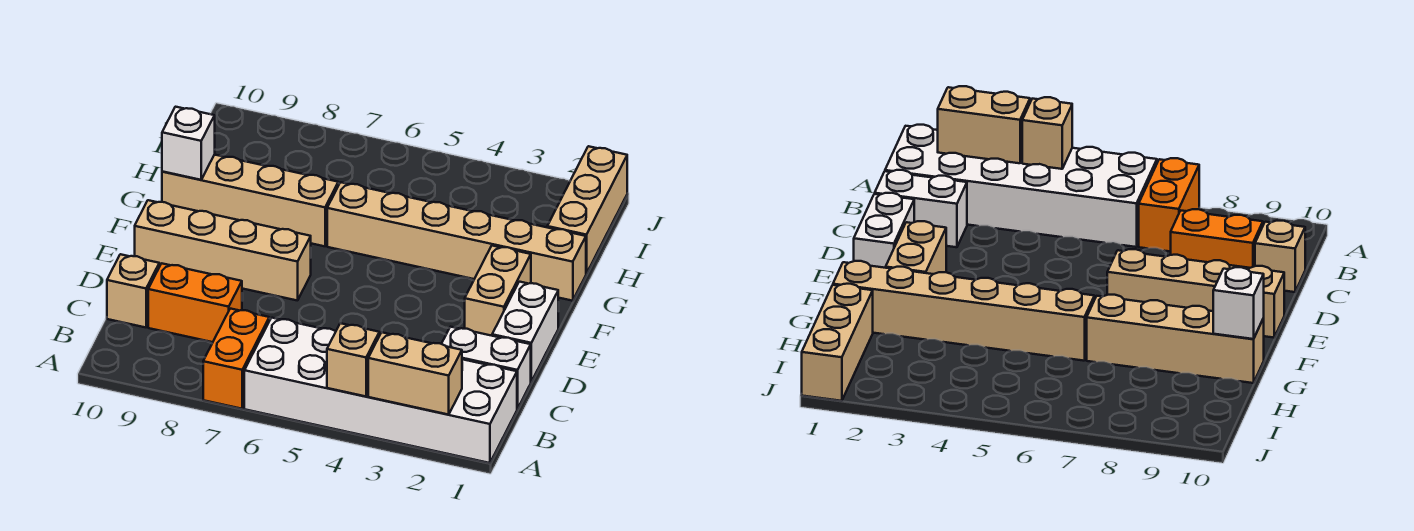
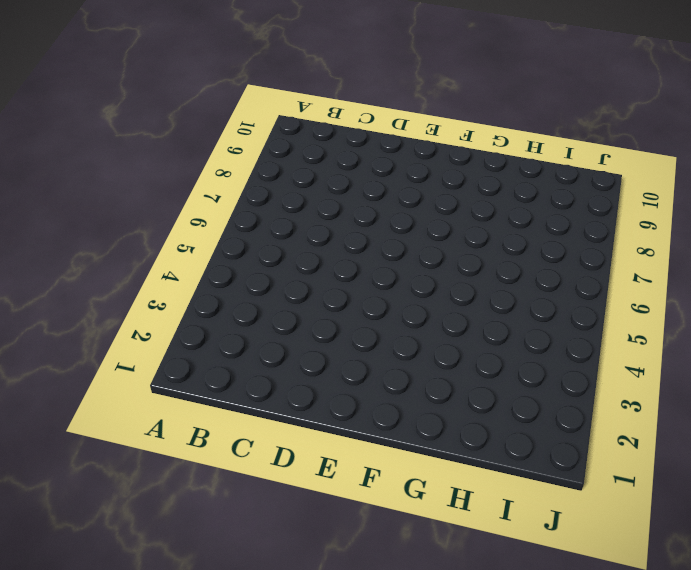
none -> white 2x6 brick [244,318,517,463]
none -> orange 1x2 brick [203,309,269,409]
none -> white 1x2 brick [442,327,531,409]

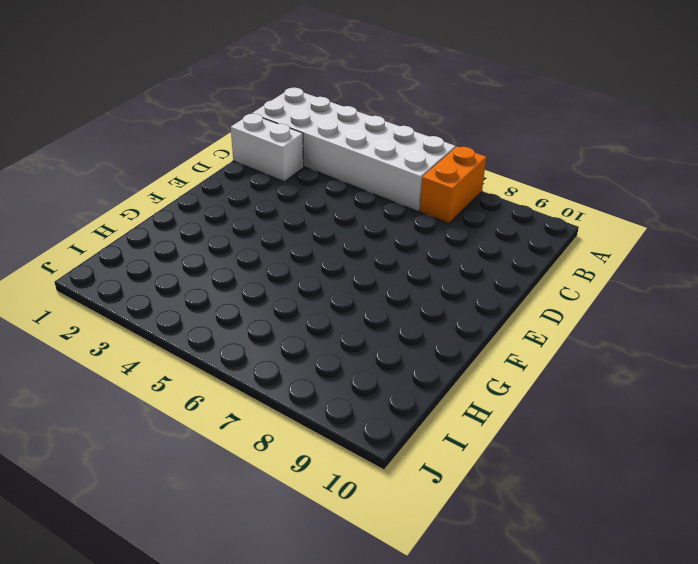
none -> orange 1x2 brick [148,263,242,342]
none -> tan 1x1 brick [107,254,159,327]
none -> white 1x2 brick [492,282,558,382]

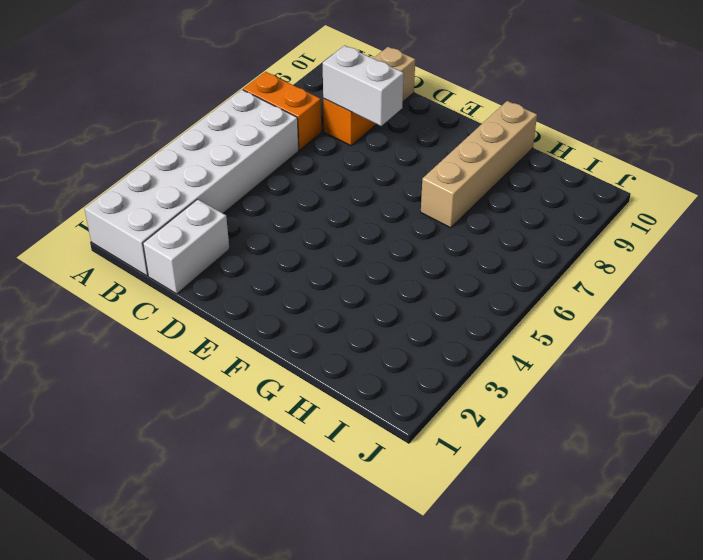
white 1x2 brick [323,45,404,126] -> white 1x2 brick moved to [492,282,558,382]
none -> tan 1x2 brick [465,246,531,336]
none -> tan 1x4 brick [135,200,311,301]
none -> tan 1x6 brick [327,182,586,301]

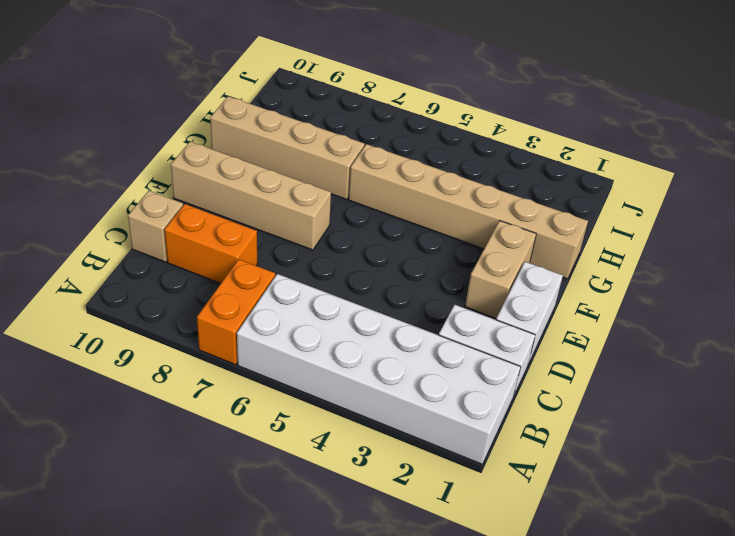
none -> tan 1x3 brick [547,146,627,274]
none -> tan 1x2 brick [368,332,462,415]
none -> tan 1x1 brick [327,323,379,397]

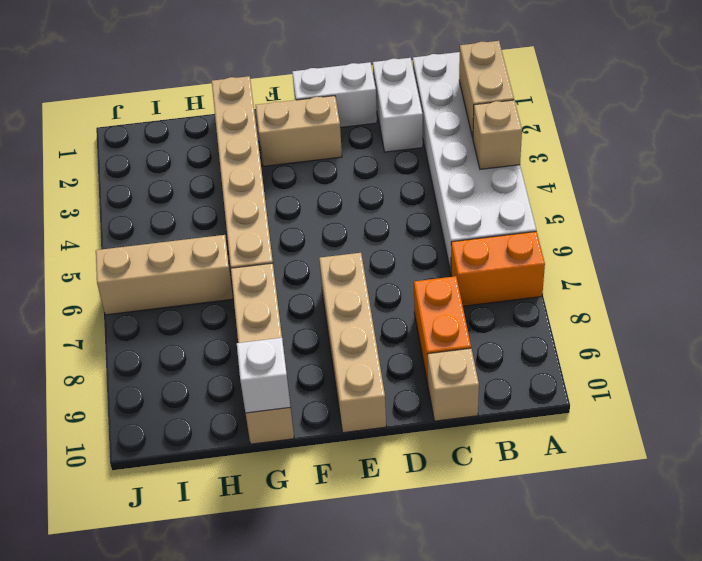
tan 1x3 brick [96,235,233,315] -> tan 1x3 brick moved to [547,146,627,274]

